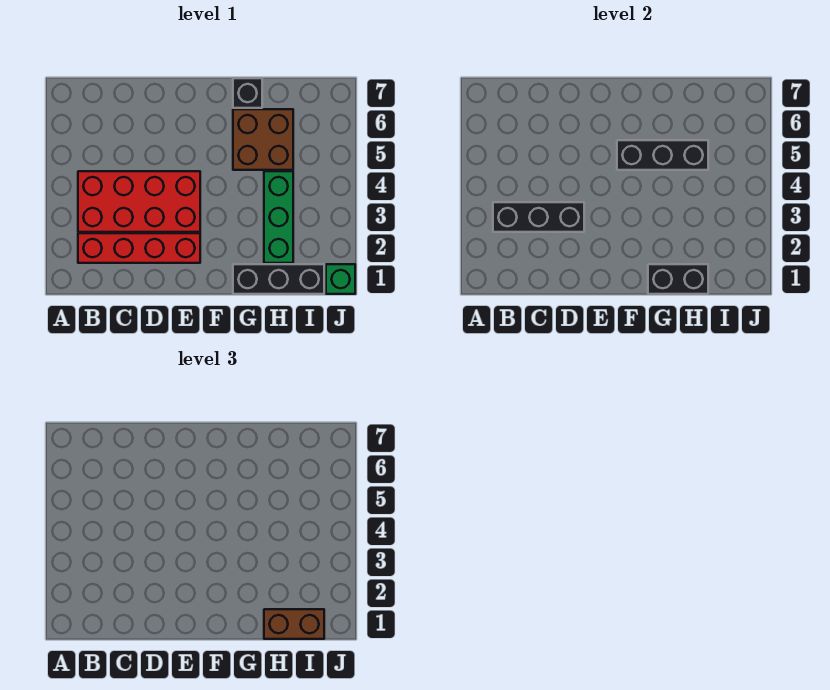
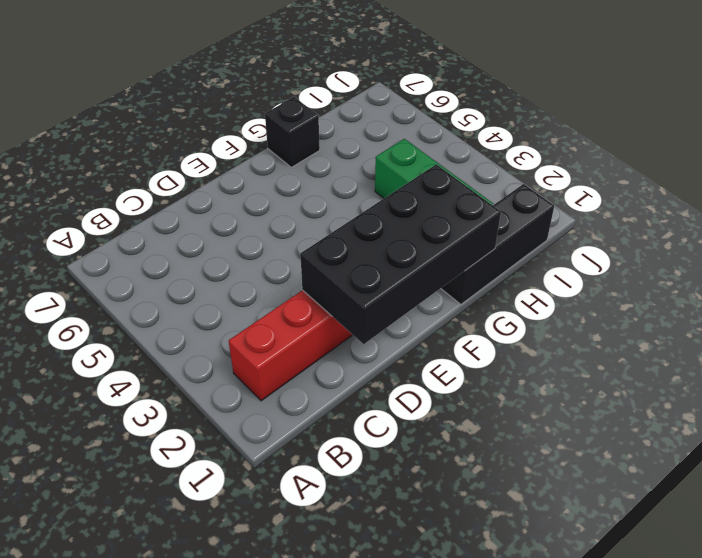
black 2x4 brick [300,164,501,344] -> black 1x2 brick [648,264,708,294]
none -> red 2x4 brick [78,171,200,232]
none -> brown 2x2 brick [233,109,293,170]

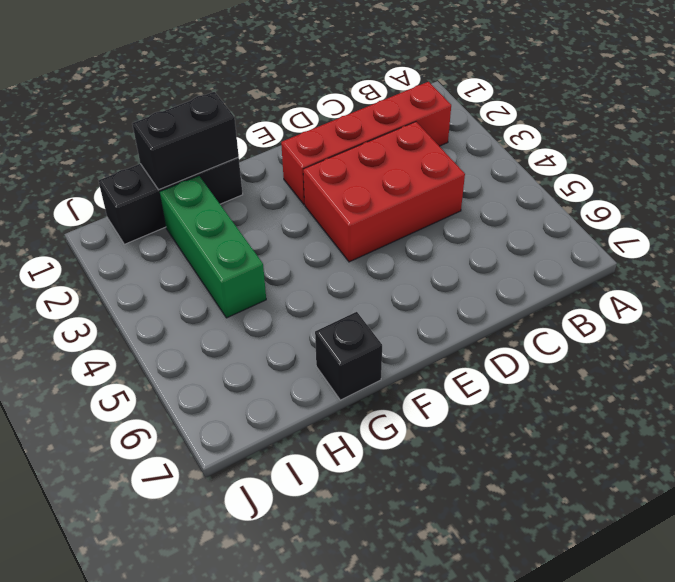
red 2x3 brick [303,122,465,262] -> red 2x4 brick [78,171,200,232]
none -> brown 2x2 brick [233,109,293,170]
none -> green 1x1 brick [326,264,355,294]

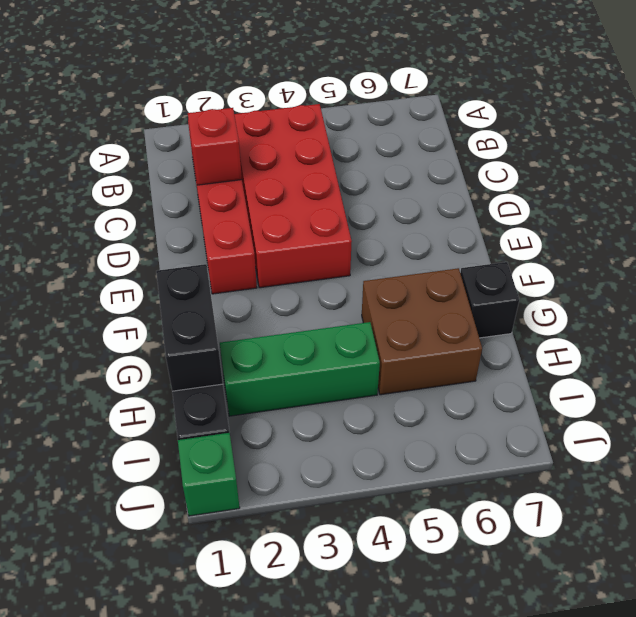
red 1x1 brick [188,108,242,185] -> none
none -> black 1x3 brick [493,202,584,232]
none -> black 1x3 brick [617,140,708,170]

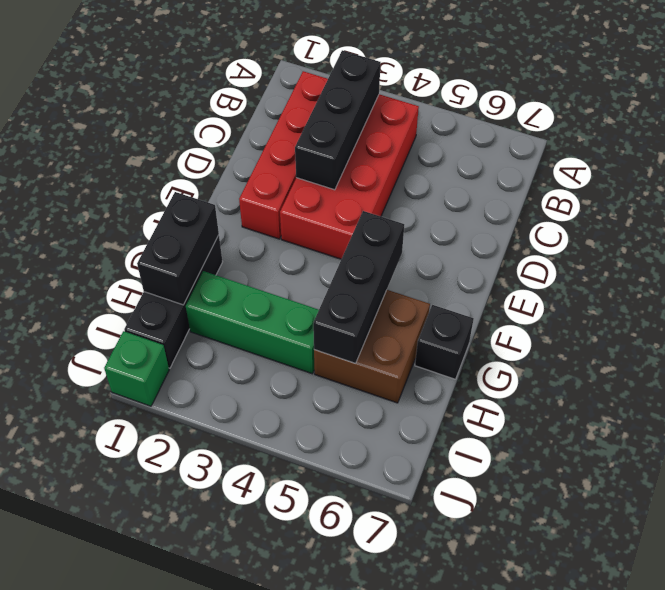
none -> brown 1x2 brick [264,609,324,639]

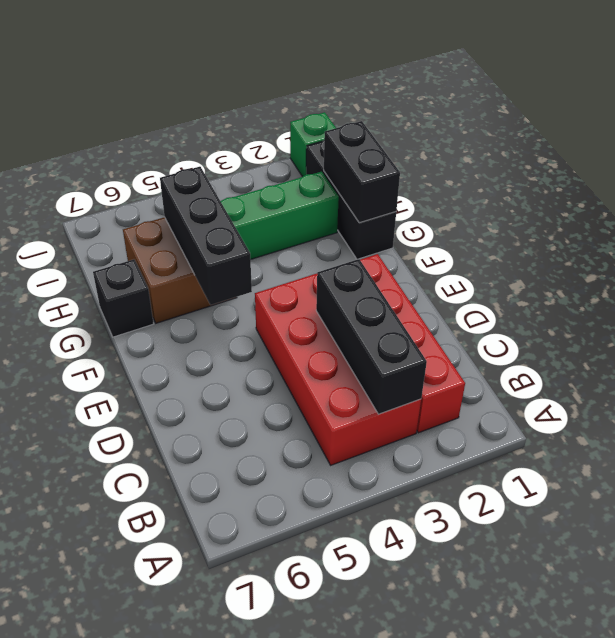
none -> brown 1x2 brick [264,609,324,639]

